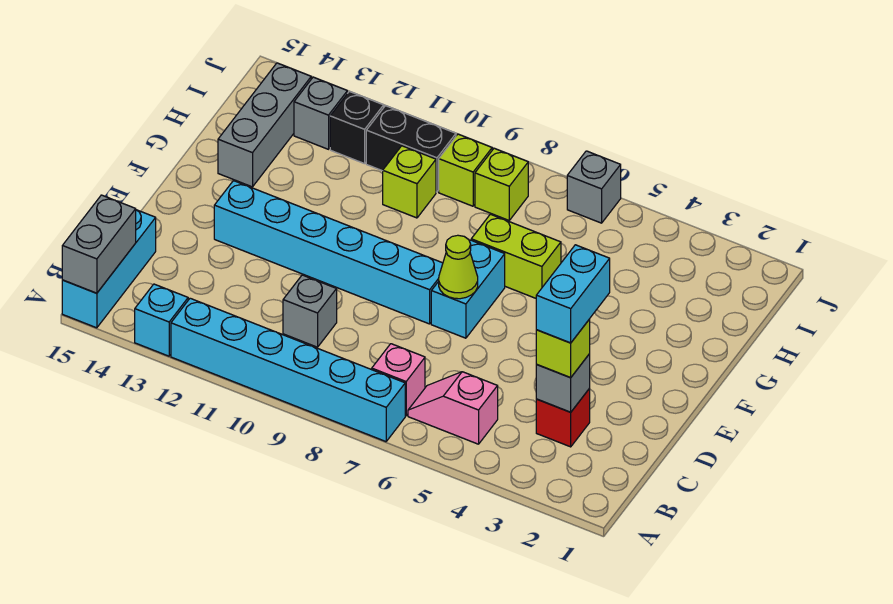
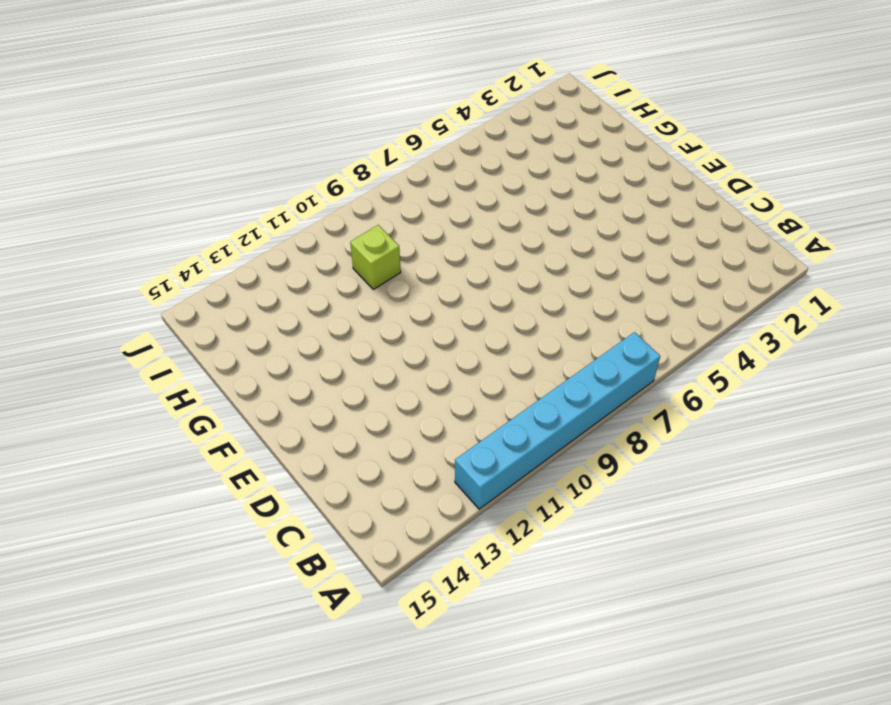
none -> cyan 1x1 brick [135,284,188,356]
none -> cyan 1x3 brick [62,210,156,328]
none -> pink 1x2 slope [408,372,498,444]

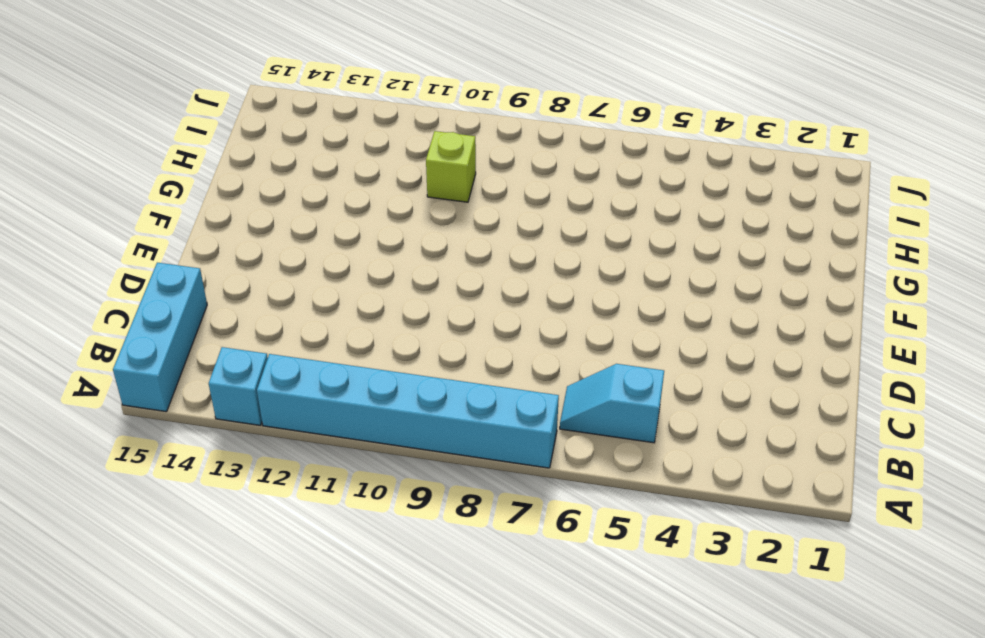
cyan 1x2 slope [560,364,664,443] -> pink 1x2 slope [408,372,498,444]
none -> pink 1x1 brick [372,344,425,416]
none -> red 1x1 brick [536,389,590,447]
none -> grey 1x1 brick [283,275,337,347]

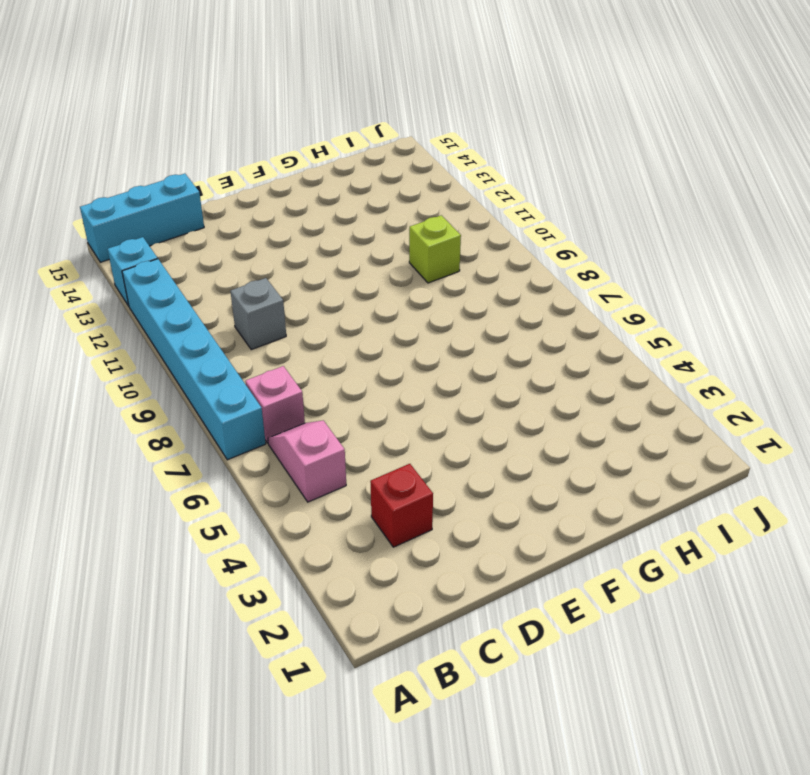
none -> cyan 1x2 brick [431,240,505,338]
none -> cyan 1x6 brick [214,181,443,324]
none -> lime 1x2 brick [471,214,561,298]

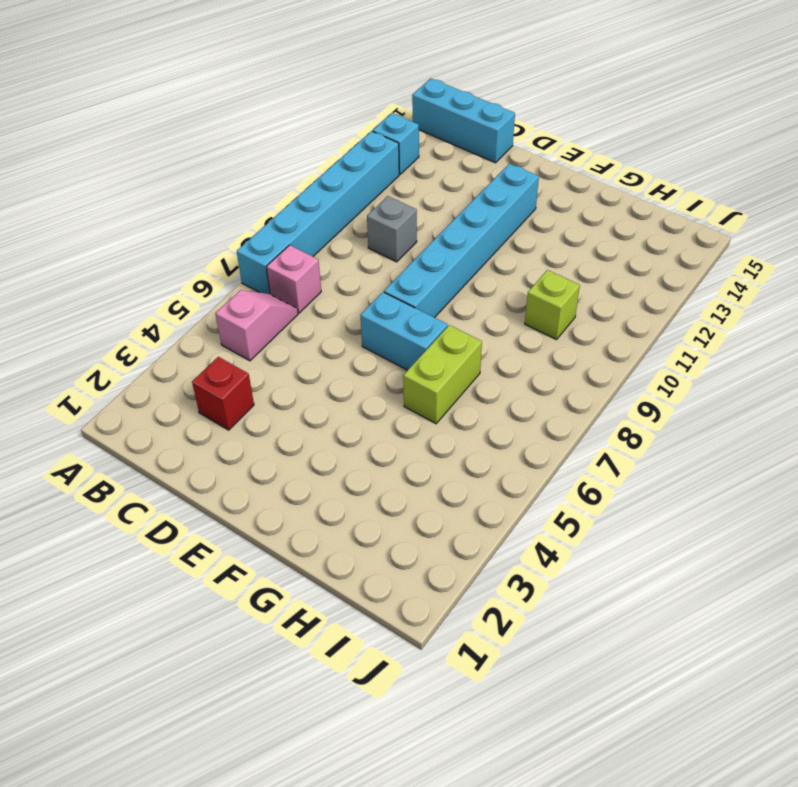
none -> grey 1x3 brick [218,63,311,187]
none -> lime 1x1 brick [475,148,528,220]
none -> lime 1x1 brick [439,134,492,206]

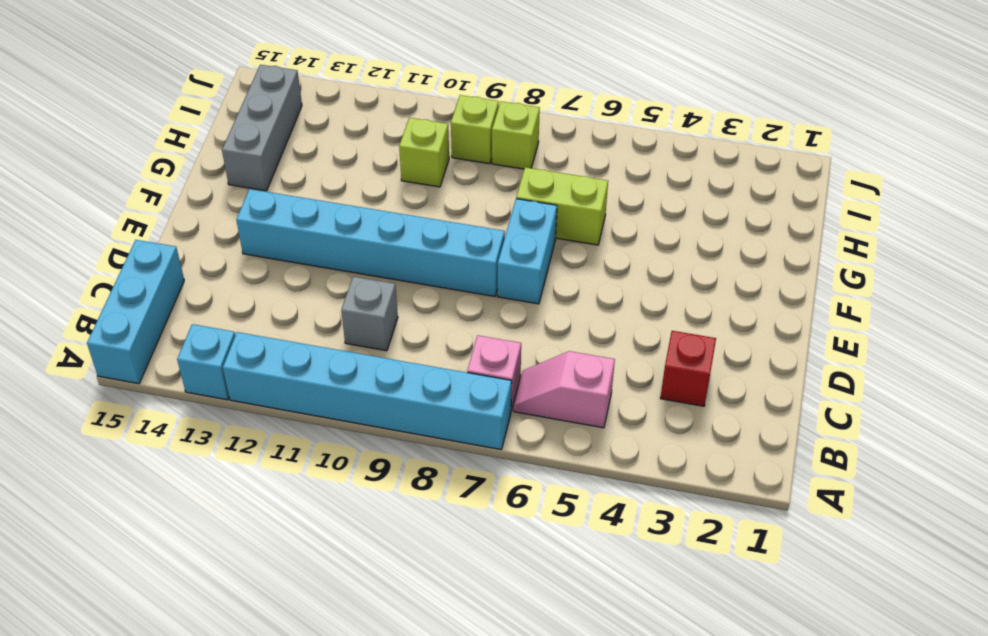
none -> black 1x2 brick [366,106,456,192]
none -> black 1x1 brick [330,91,384,164]
none -> grey 1x1 brick [294,77,347,149]

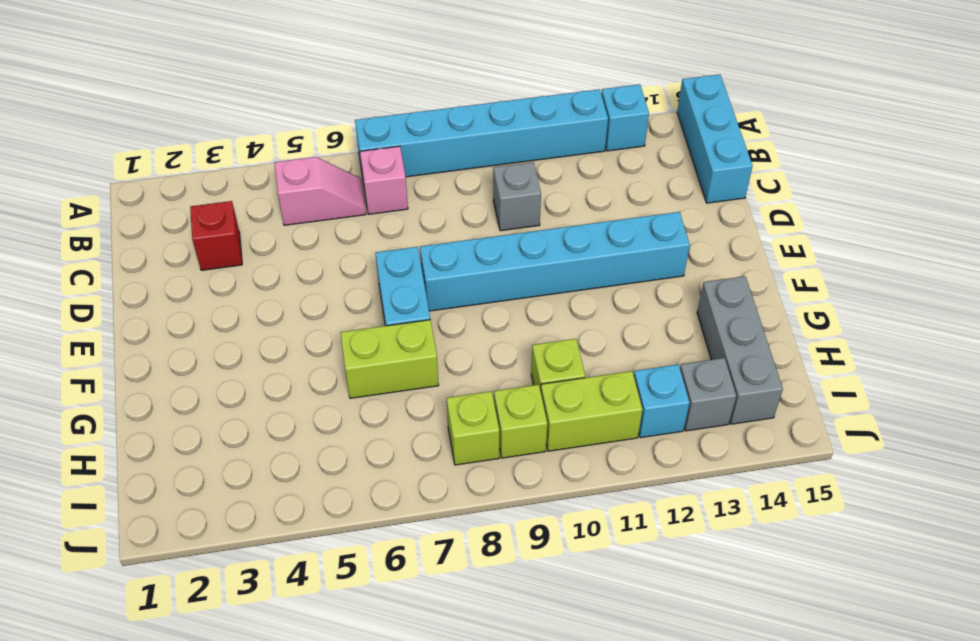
lime 1x2 brick [541,371,642,451] -> black 1x2 brick [366,106,456,192]
cyan 1x1 brick [634,365,690,438] -> black 1x1 brick [330,91,384,164]
none -> grey 1x1 brick [567,151,621,223]
none -> grey 1x2 brick [62,195,136,293]
none -> grey 1x1 brick [536,354,590,412]

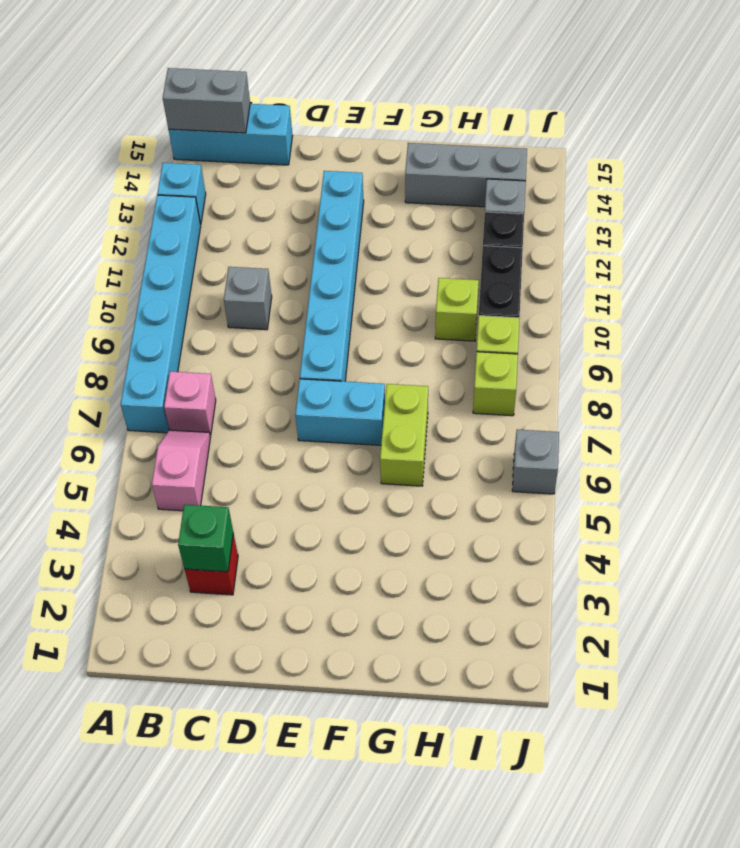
green 1x1 brick [178,505,233,572] -> grey 1x1 brick [536,354,590,412]
none -> lime 1x1 cone [439,235,478,299]
none -> lime 1x1 brick [536,319,590,378]
none -> cyan 1x2 brick [536,245,610,343]

